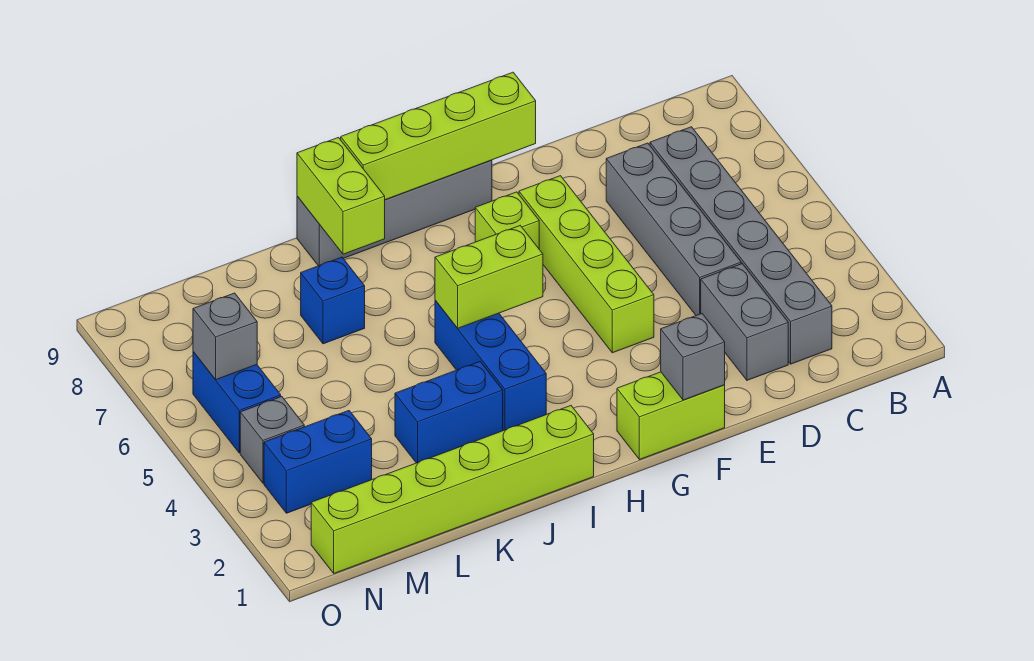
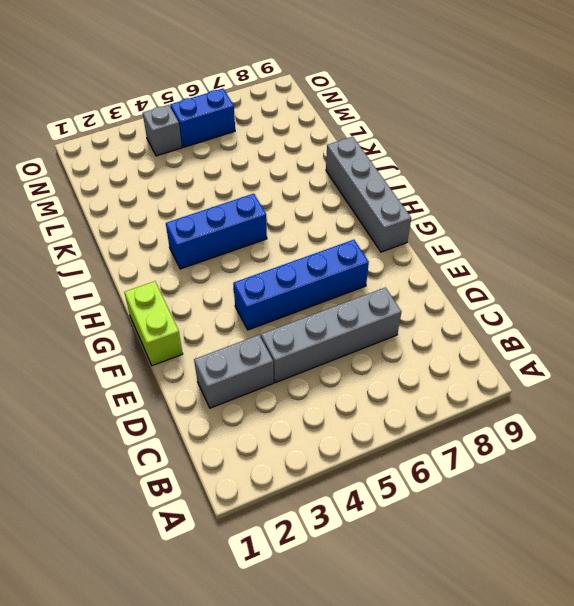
blue 1x4 brick [233,240,369,330] -> lime 1x4 brick [519,176,654,353]
none -> grey 1x6 brick [650,127,832,364]
none -> lime 1x1 brick [475,192,539,248]
none -> lime 1x6 brick [311,406,594,573]

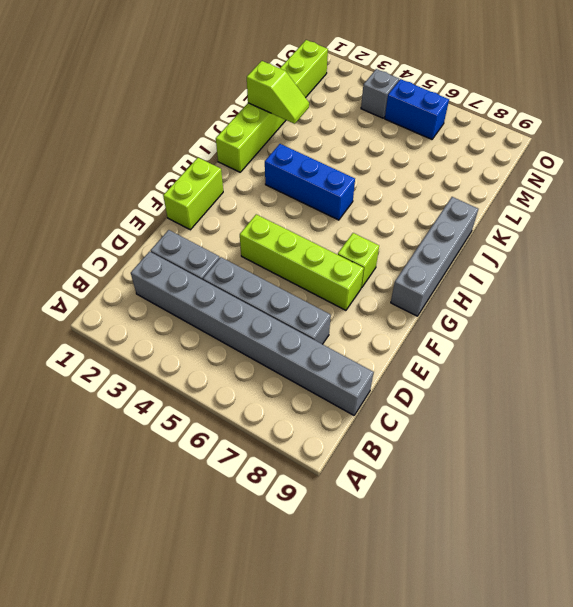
grey 1x8 brick [131,252,374,415] -> grey 1x6 brick [650,127,832,364]
lime 1x2 slope [247,61,309,124] -> none
none -> blue 1x2 brick [395,362,503,463]
none -> blue 1x1 brick [301,257,365,344]
none -> blue 1x2 brick [264,411,372,513]

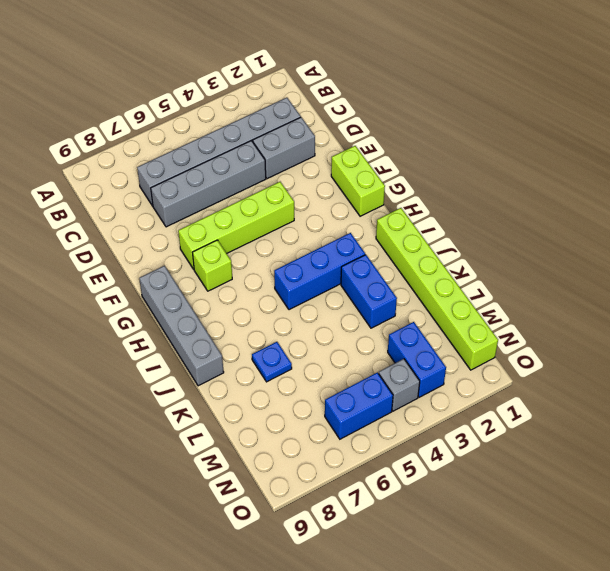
blue 1x1 plate [252,342,292,382] -> blue 1x1 brick [301,257,365,344]
none -> grey 1x1 brick [661,314,725,400]
none -> lime 1x4 brick [341,72,536,200]
none -> lime 1x2 brick [435,226,543,328]

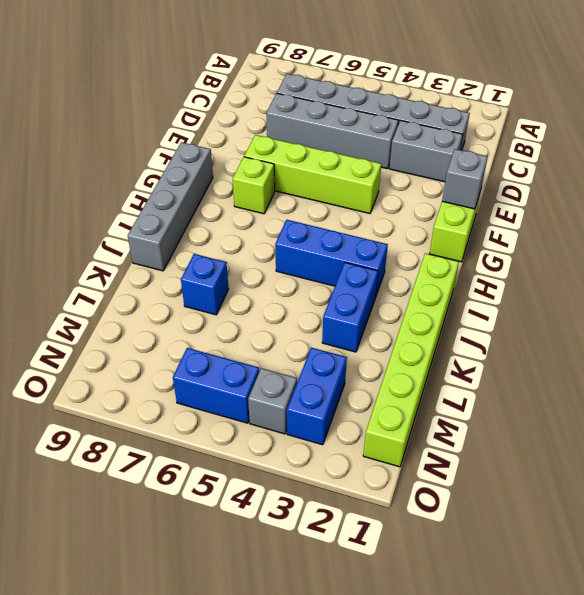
none -> lime 1x4 brick [341,72,536,200]
none -> lime 1x2 brick [435,226,543,328]
none -> lime 1x2 brick [297,138,385,254]

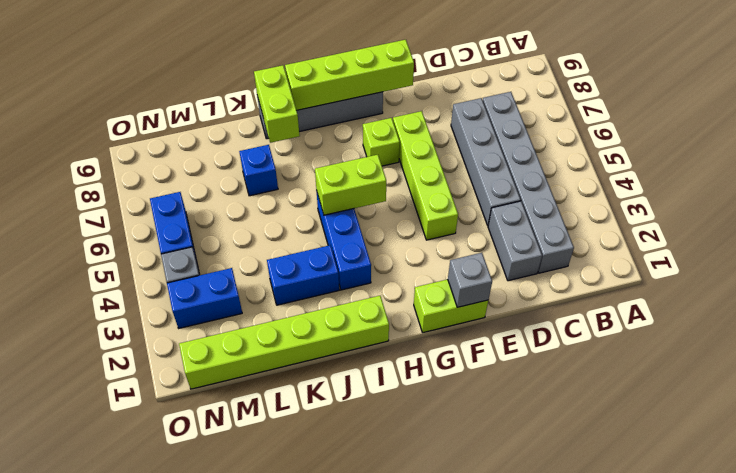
none -> grey 1x1 brick [193,293,257,380]

